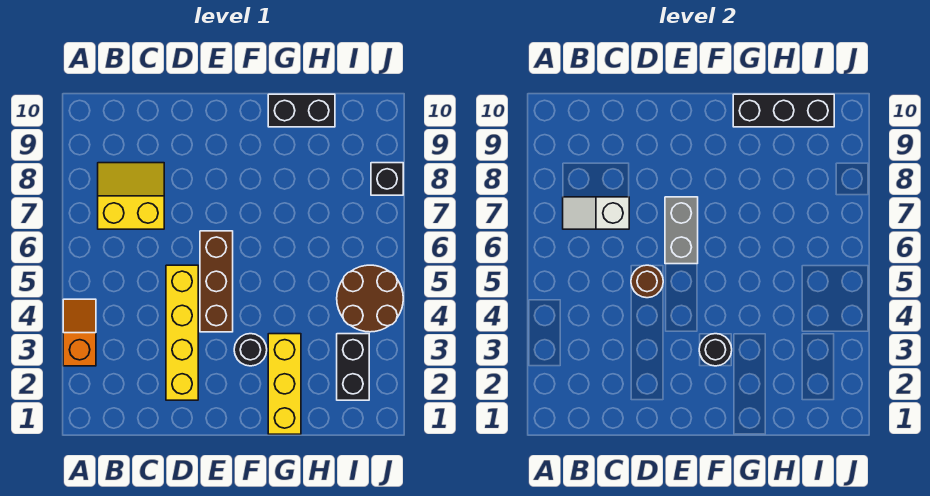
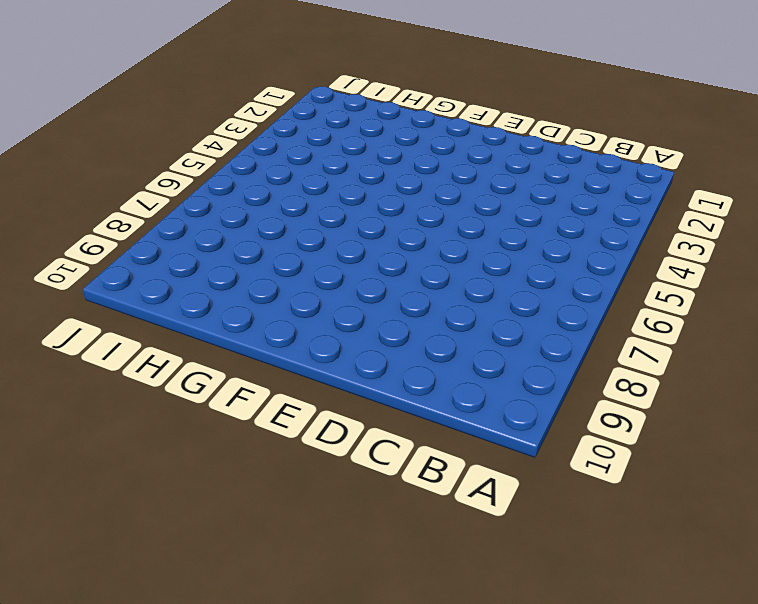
none -> orange 1x2 slope [63,299,96,366]
none -> yellow 2x2 slope [98,163,164,229]
none -> yellow 1x4 brick [166,265,198,400]

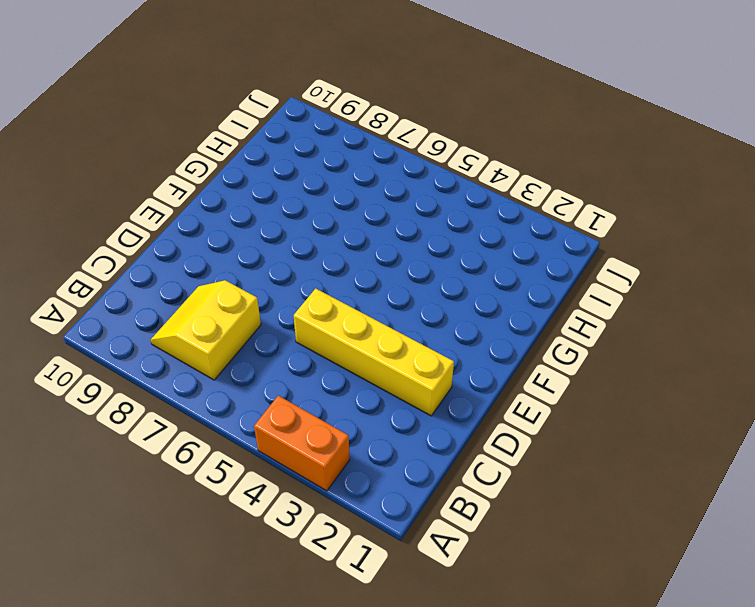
orange 1x2 brick [254,396,350,491] -> orange 1x2 slope [63,299,96,366]
none -> brown 1x3 brick [200,231,233,332]
none -> black 1x1 round brick [234,334,267,366]
none -> yellow 1x3 brick [268,334,301,434]

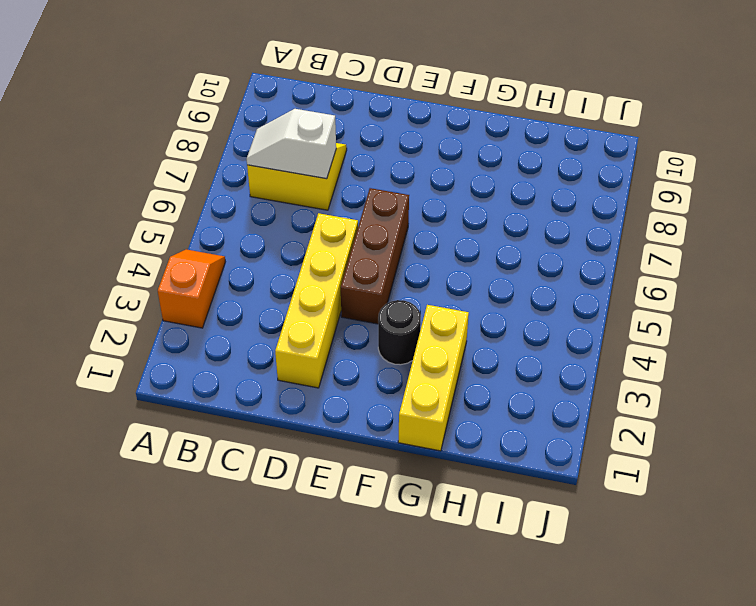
none -> black 1x2 brick [268,94,335,127]
none -> black 1x2 brick [337,334,369,400]
none -> brown 2x2 round brick [337,265,403,332]

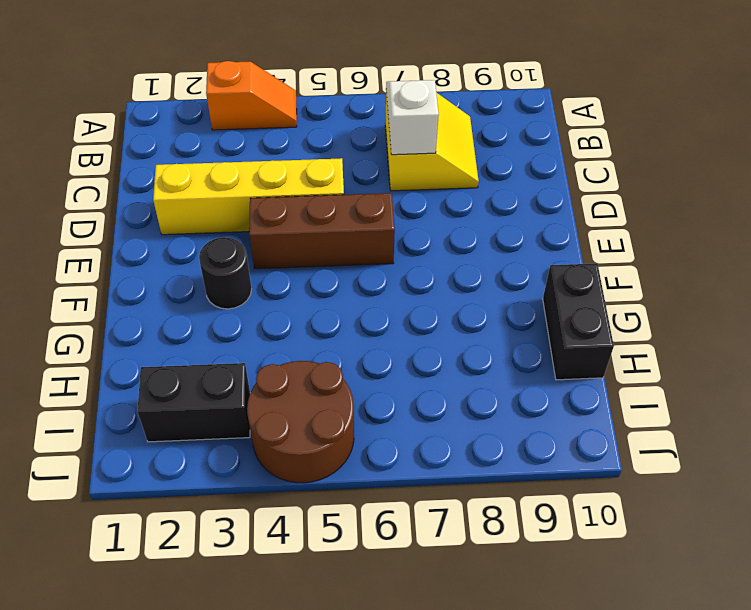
none -> yellow 1x3 brick [268,334,301,434]
none -> black 1x1 brick [371,163,403,195]
none -> brown 1x1 round brick [631,265,663,298]

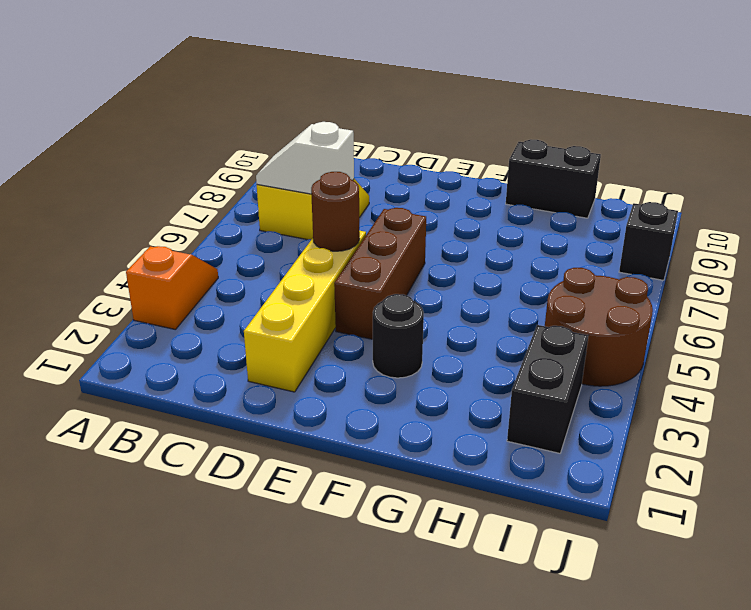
none -> yellow 1x3 brick [268,334,301,434]
none -> grey 1x2 brick [665,197,698,264]
none -> black 1x1 round brick [699,334,732,366]

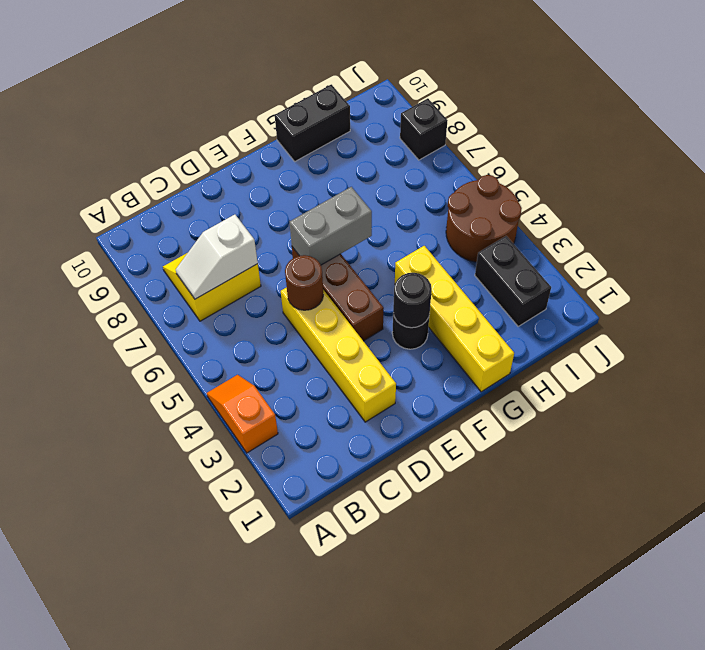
grey 1x2 brick [289,187,372,265] -> grey 1x2 brick turned to [665,197,698,264]
yellow 1x4 brick [395,246,514,392] -> yellow 1x3 brick [268,334,301,434]
none -> black 1x3 brick [733,94,834,127]

